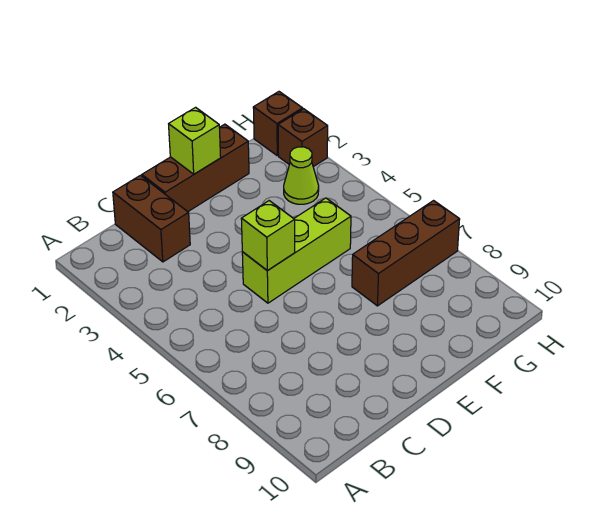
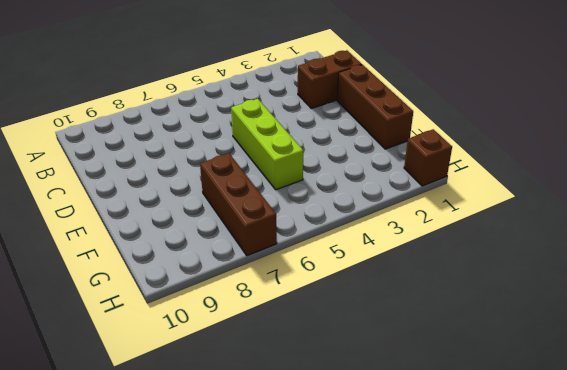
none -> lime 1x1 cone [284,147,319,204]
none -> brown 1x1 brick [278,109,328,167]

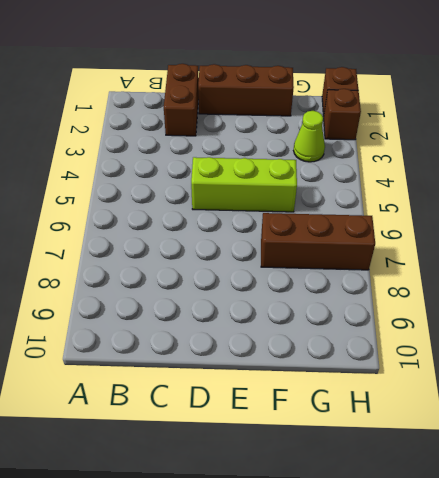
none -> lime 1x1 brick [241,201,295,271]
none -> lime 1x1 brick [169,107,221,174]

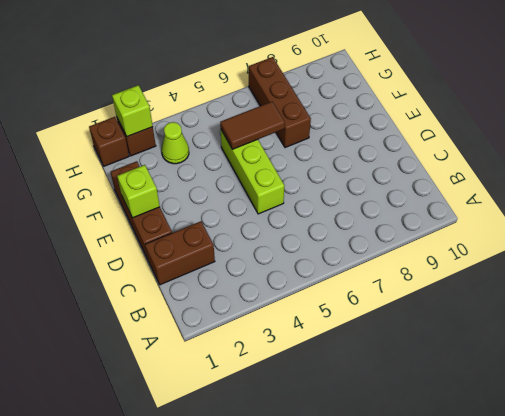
brown 1x2 tile [220,102,285,149] -> none
lime 1x1 brick [112,85,153,137] -> lime 1x1 brick moved to [241,201,295,271]

